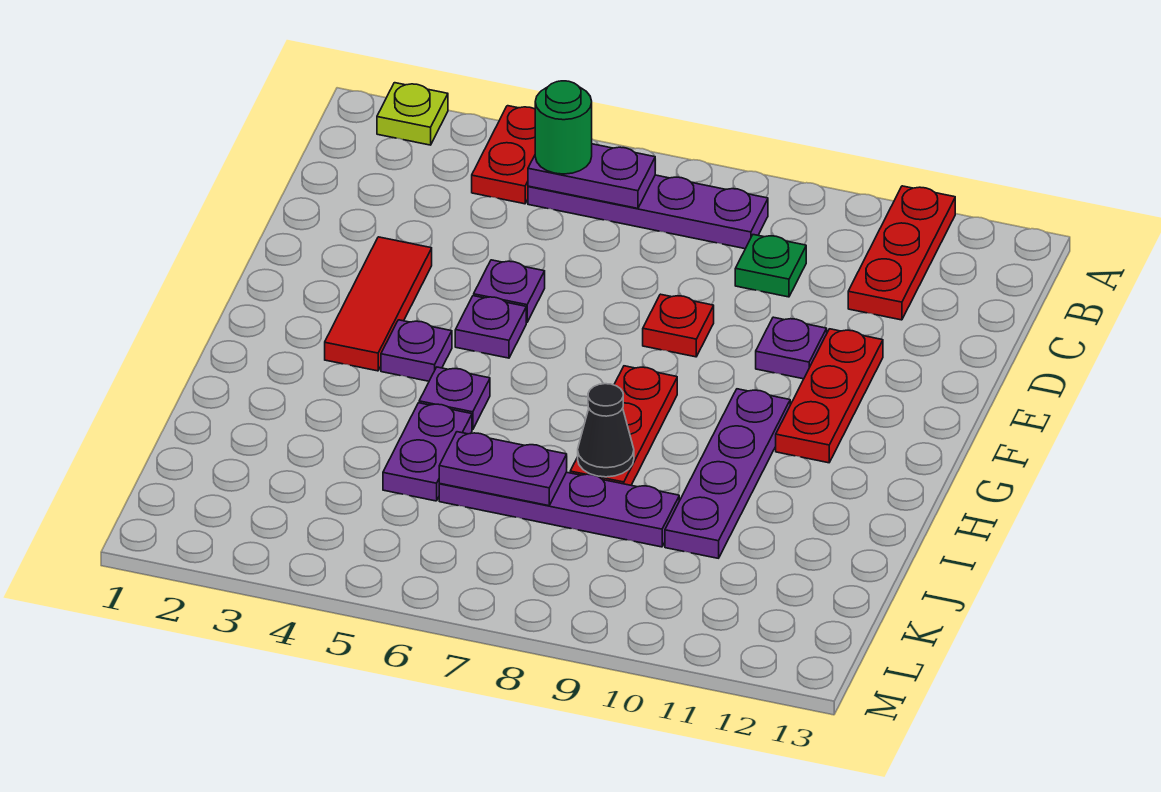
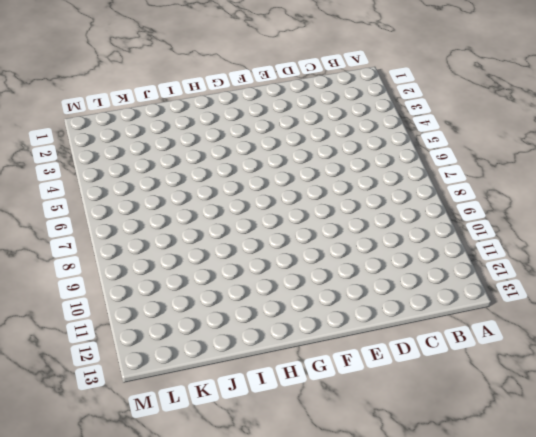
none -> lime 1x1 plate [377,83,448,145]
none -> red 1x2 plate [472,106,535,204]
none -> red 1x3 plate [848,186,955,320]

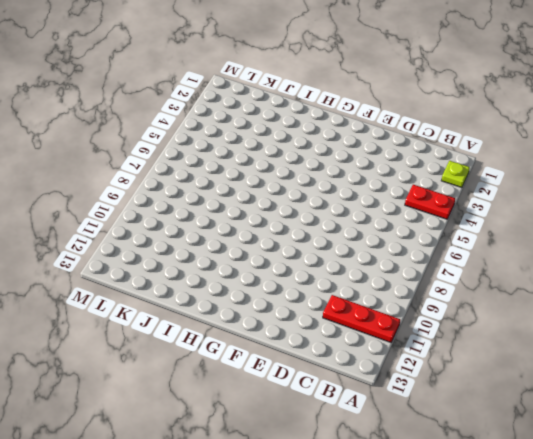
none -> purple 1x4 plate [528,175,768,249]
none -> green 1x1 plate [735,235,806,297]
none -> red 1x3 tile [325,237,432,371]

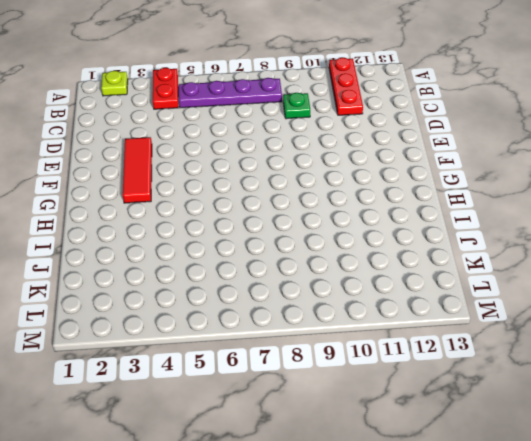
none -> purple 1x1 plate [474,260,545,322]
none -> red 1x1 plate [643,294,714,357]
none -> purple 1x1 plate [756,317,827,379]

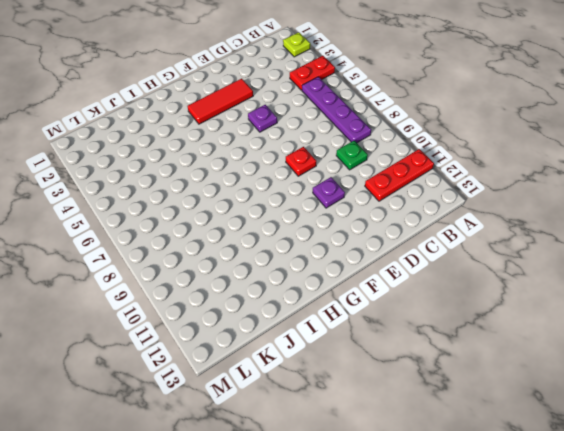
none -> red 1x3 plate [776,329,883,463]
none -> purple 1x1 plate [455,296,526,358]
none -> purple 1x1 plate [381,320,452,381]

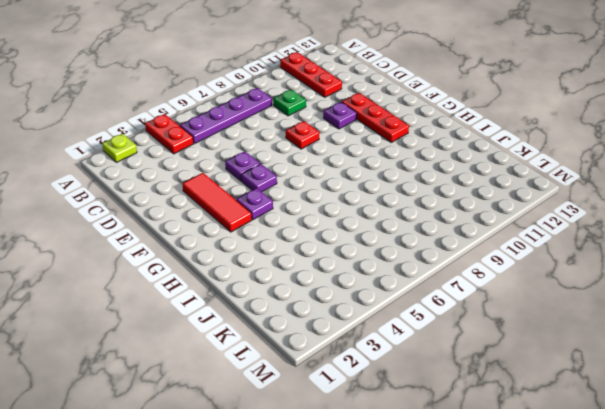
none -> red 1x3 plate [570,366,677,485]
none -> purple 1x4 plate [665,389,790,558]
none -> purple 1x1 plate [419,367,490,430]

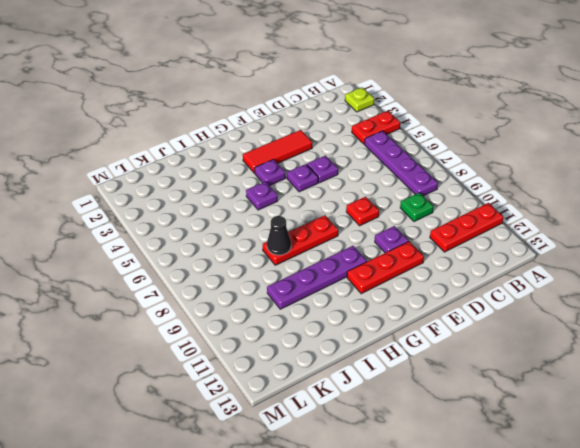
none -> purple 1x2 plate [383,403,472,501]
none -> purple 1x4 plate [439,472,679,547]
none -> purple 1x2 plate [528,144,655,208]

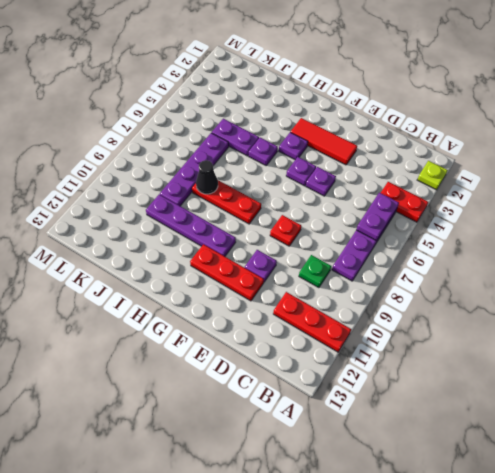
none -> purple 1x2 plate [439,432,567,506]
none -> green 1x1 round brick [535,81,592,174]

